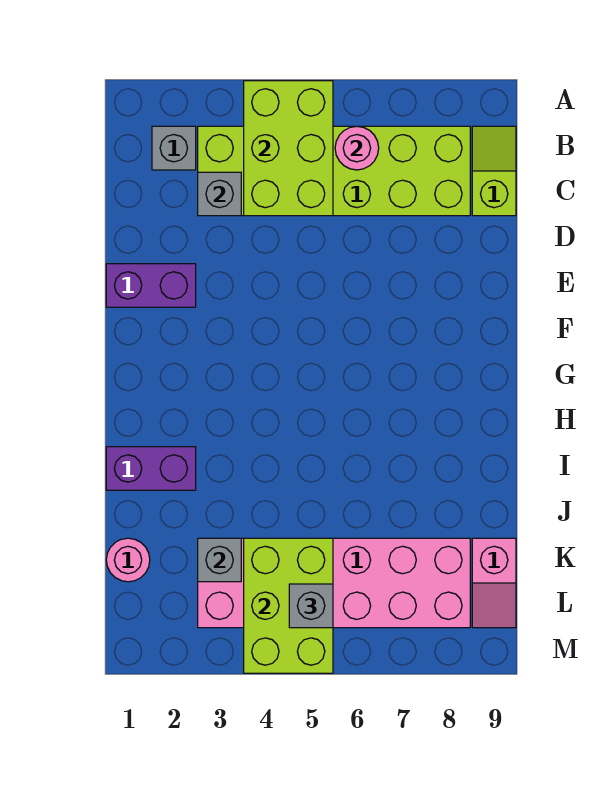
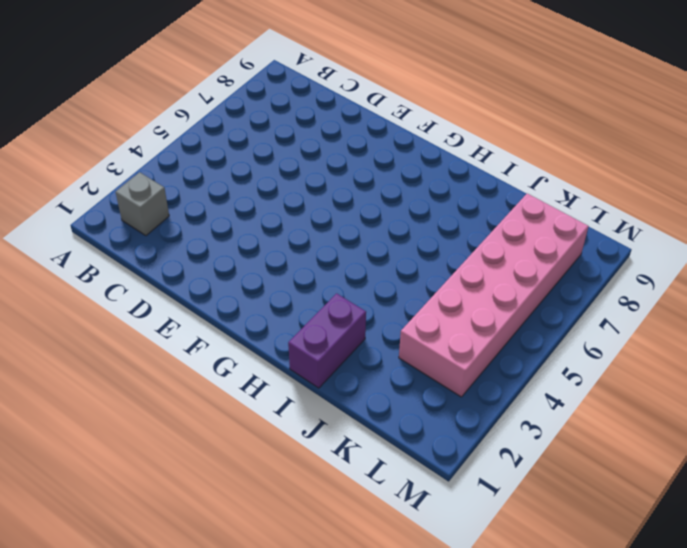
none -> lime 2x6 brick [198,126,470,216]
none -> lime 1x2 slope [472,126,516,216]
none -> purple 1x2 brick [106,264,196,307]

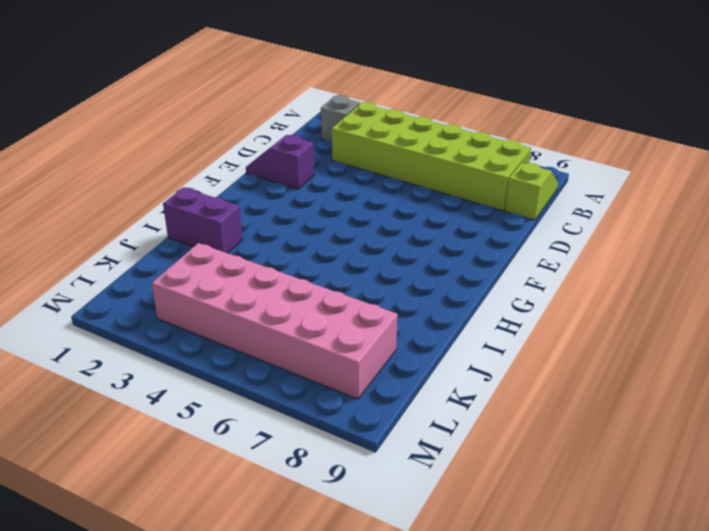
purple 1x2 slope [246,135,314,189] -> purple 1x2 brick [106,264,196,307]
none -> pink 1x1 round brick [106,538,150,582]
none -> pink 1x2 slope [472,538,516,628]
none -> lime 2x3 brick [244,81,333,216]

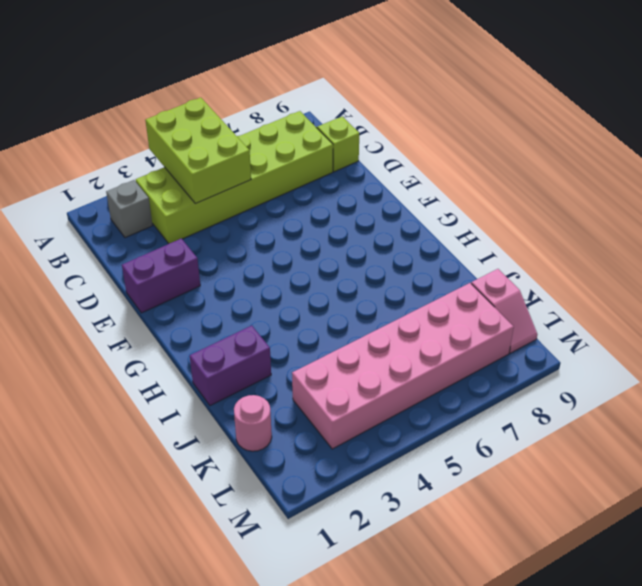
none -> pink 1x1 round brick [335,126,379,170]
none -> grey 1x1 brick [198,172,241,216]
none -> grey 1x1 brick [198,538,241,582]

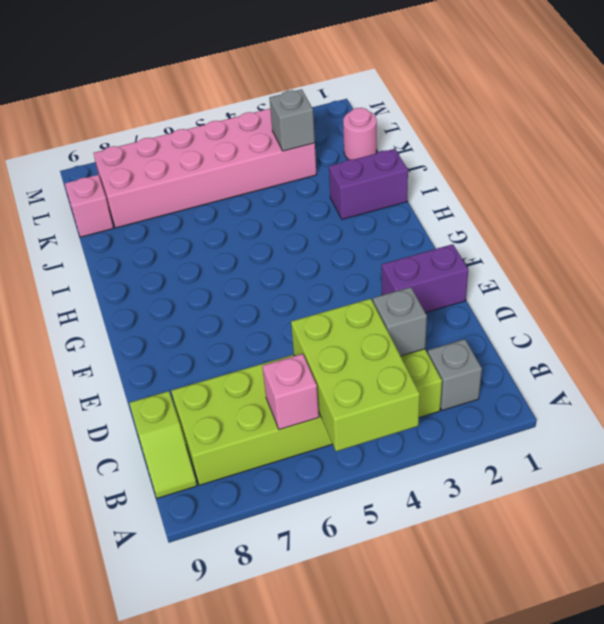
pink 1x1 brick [262,354,319,430] -> pink 1x1 round brick [335,126,379,170]
none -> lime 2x3 brick [244,538,333,673]
none -> grey 1x1 brick [289,584,333,628]

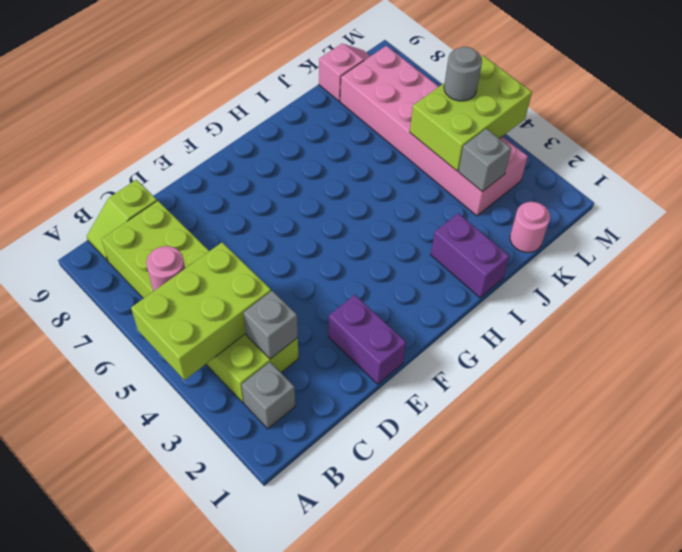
grey 1x1 round brick [444,47,482,101] -> grey 1x1 brick [289,584,333,628]

